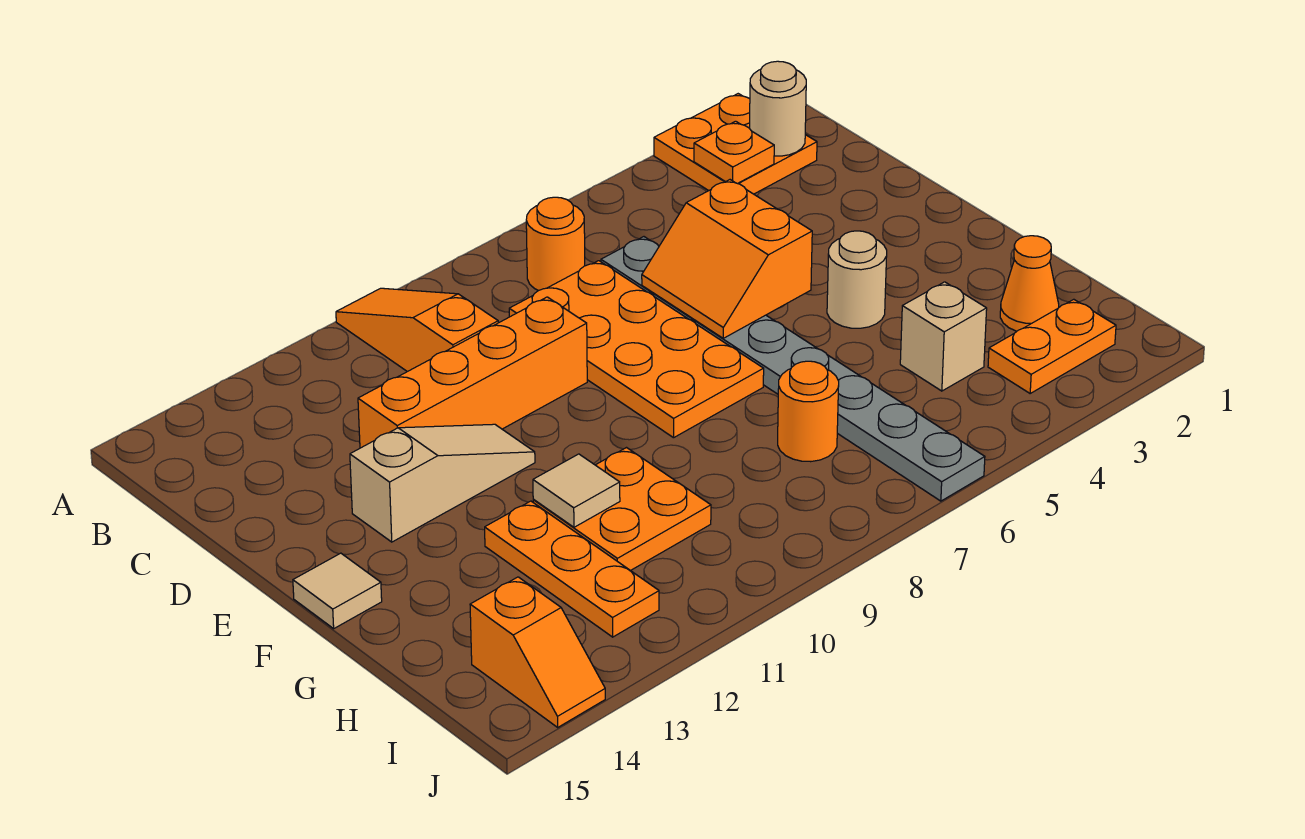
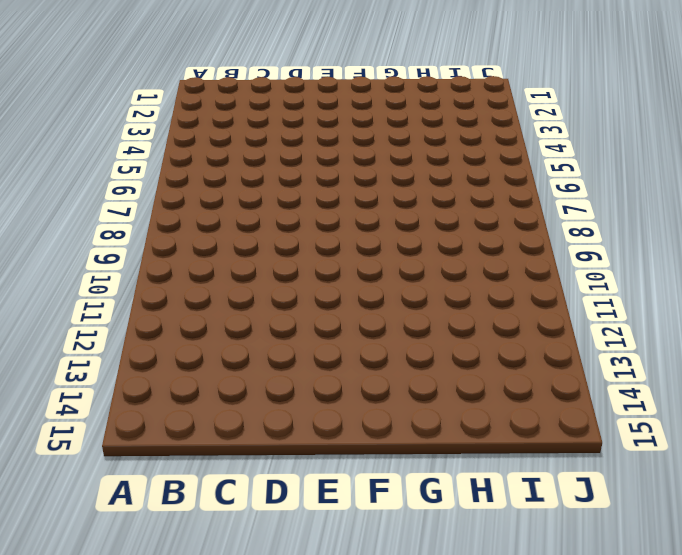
none -> orange 2x2 plate [654,94,817,194]
none -> orange 1x3 slope [336,288,498,372]
none -> orange 1x1 round brick [526,197,585,291]

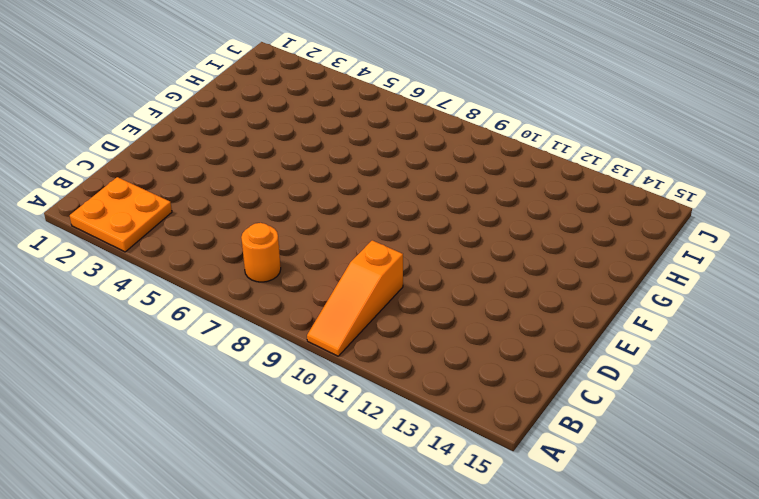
none -> grey 1x8 plate [601,237,985,501]
none -> orange 2x4 plate [509,261,764,438]
none -> orange 1x4 brick [358,297,587,448]

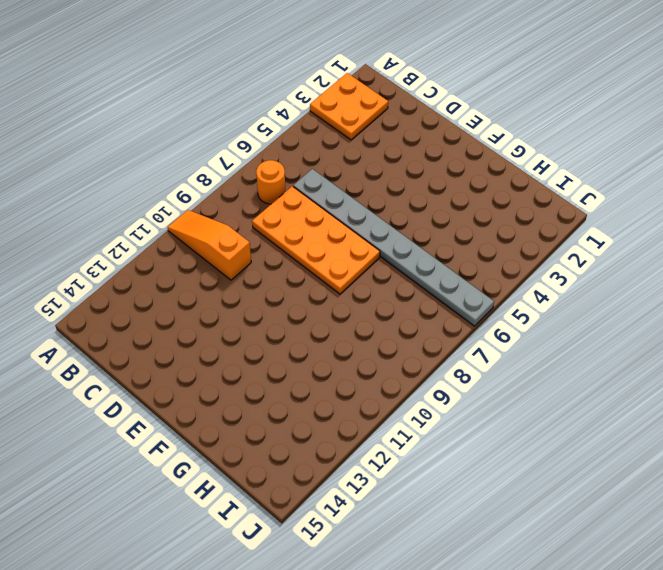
none -> orange 1x4 brick [358,297,587,448]
none -> tan 1x3 slope [350,424,535,542]
none -> tan 1x1 round brick [827,231,887,328]

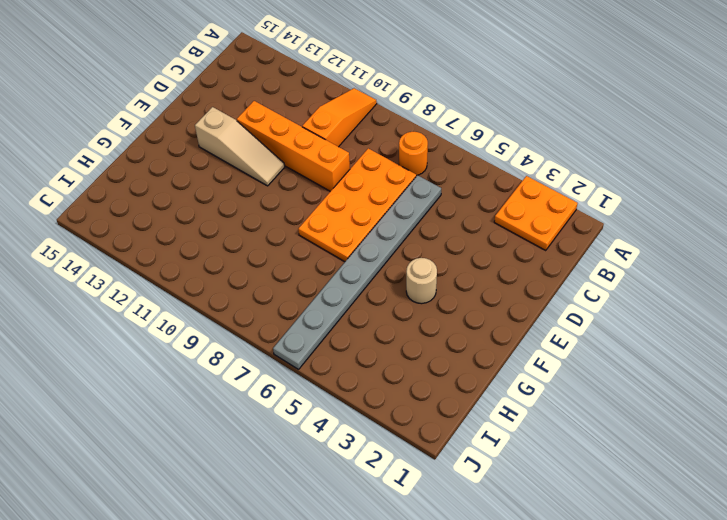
none -> tan 1x1 tile [293,553,382,629]
none -> orange 2x2 plate [533,448,711,571]
none -> orange 1x3 plate [485,501,659,637]

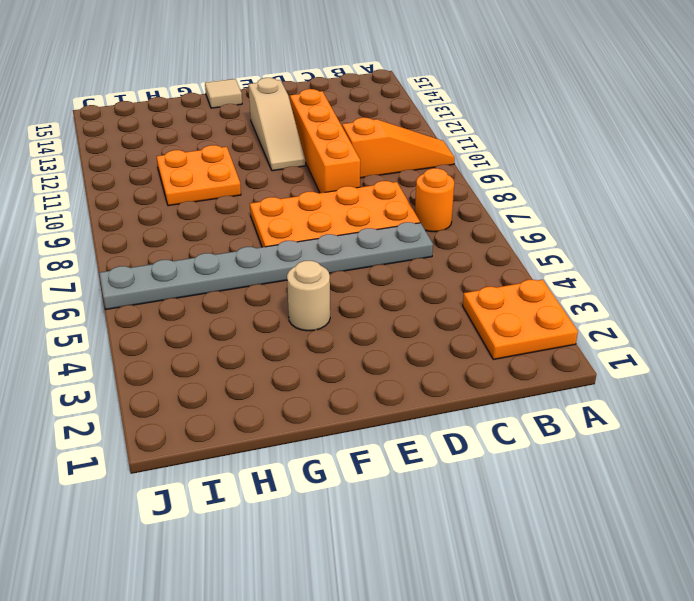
none -> orange 1x3 plate [485,501,659,637]
none -> orange 1x1 cone [1000,236,1059,331]
none -> tan 1x1 brick [900,282,987,391]

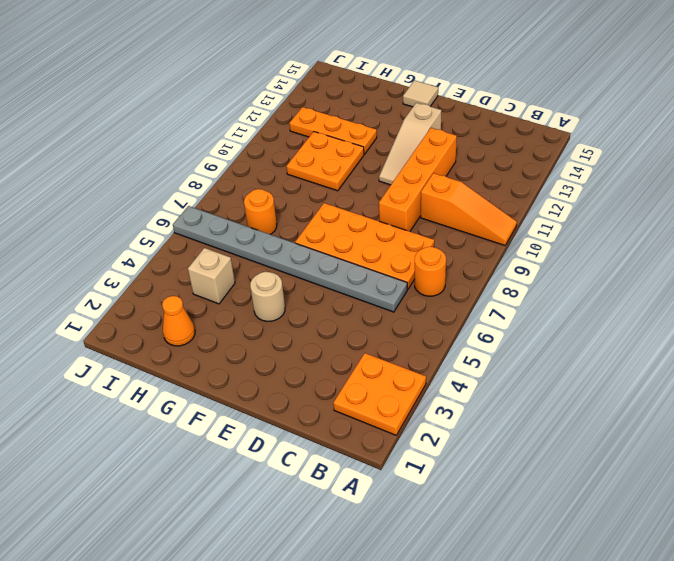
none -> orange 1x2 plate [988,299,1116,393]
none -> orange 1x2 slope [470,577,605,727]
none -> tan 1x1 round brick [750,61,806,156]

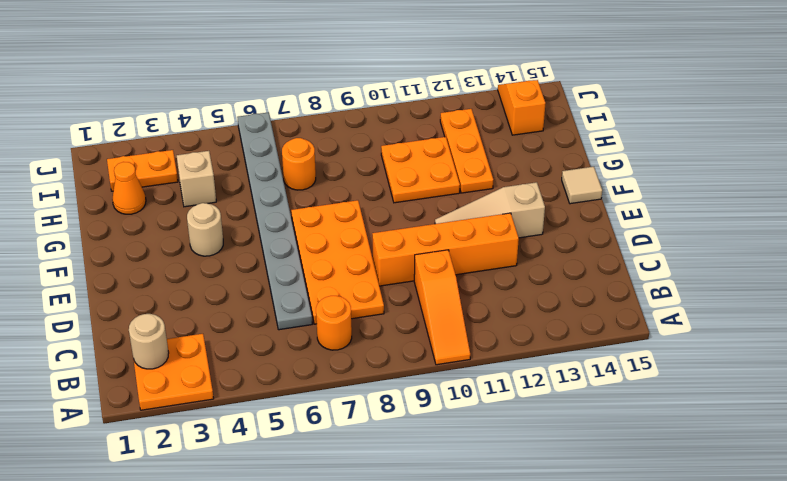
none -> orange 1x1 plate [694,121,774,184]
none -> orange 2x2 slope [642,180,812,338]
none -> tan 1x1 tile [533,454,620,527]

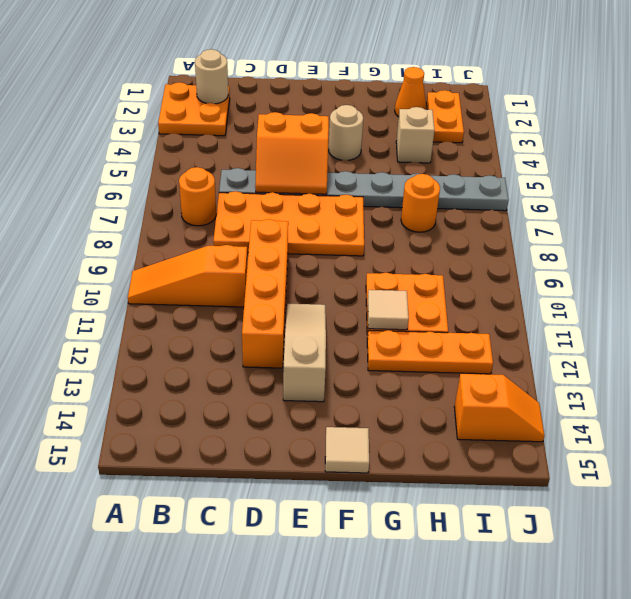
none -> orange 1x1 plate [694,121,774,184]

